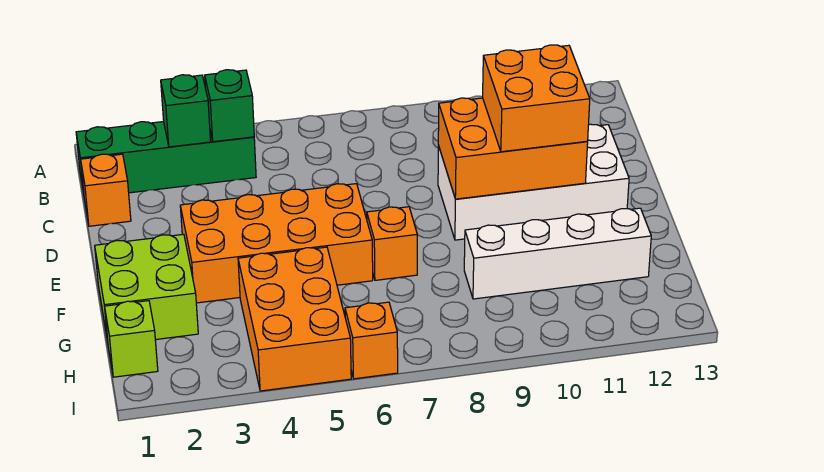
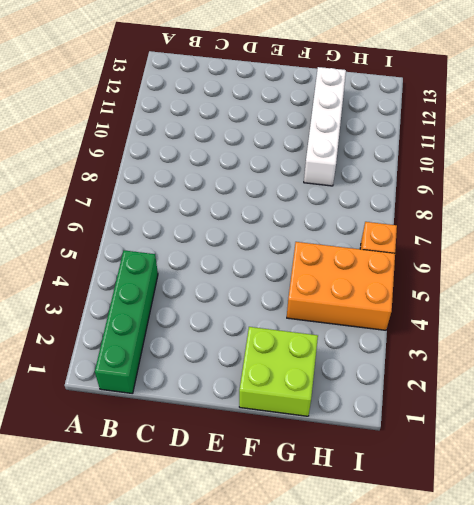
none -> orange 1x1 brick [81,154,131,226]
none -> white 2x4 brick [438,124,629,240]
none -> orange 2x4 brick [180,184,373,303]

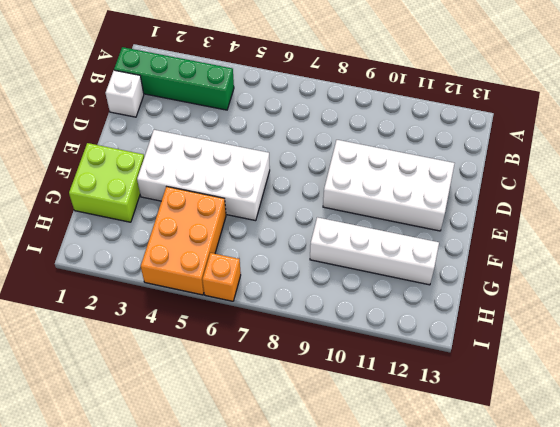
white 1x1 brick [105,70,144,117] -> orange 1x1 brick [81,154,131,226]
white 2x4 brick [137,130,270,221] -> orange 2x4 brick [180,184,373,303]
none -> orange 1x1 brick [367,207,417,280]
none -> lime 1x1 brick [105,301,158,377]
none -> green 1x1 brick [161,75,211,147]

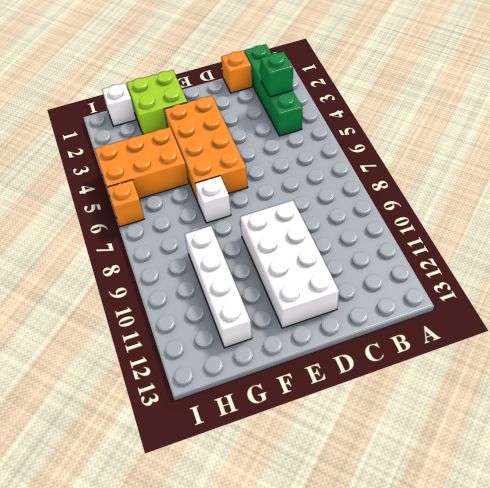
white 1x1 brick [195,176,231,223] -> orange 1x1 brick [367,207,417,280]
white 1x1 brick [102,83,136,126] -> lime 1x1 brick [105,301,158,377]
none -> green 1x1 brick [205,70,254,142]
none -> orange 2x3 brick [438,98,588,199]
none -> orange 2x2 brick [483,45,590,152]

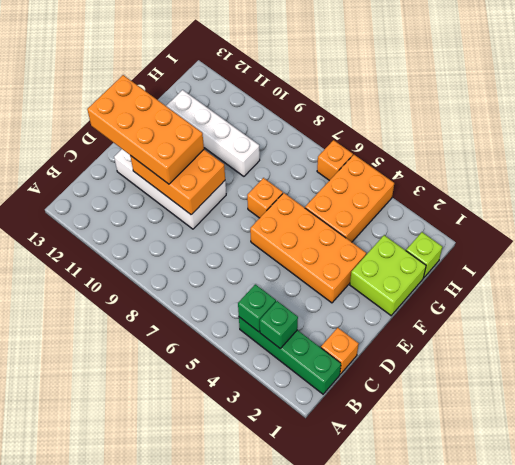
orange 2x4 brick [87,75,204,184] -> orange 2x2 brick [483,45,590,152]

